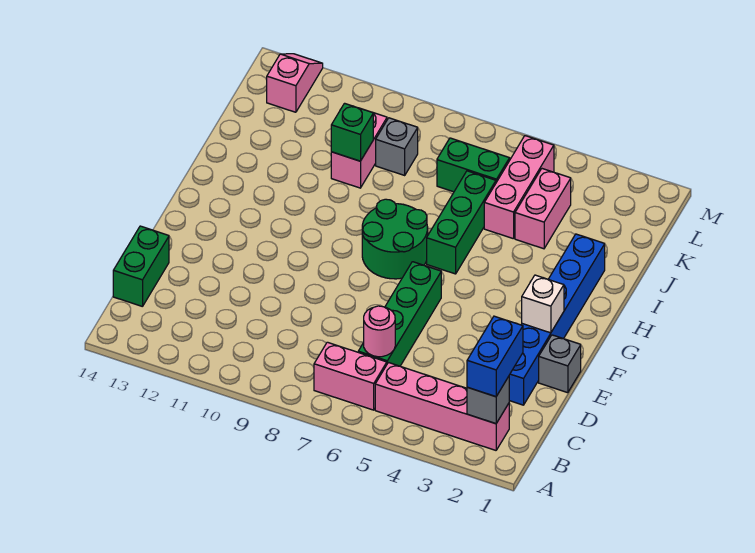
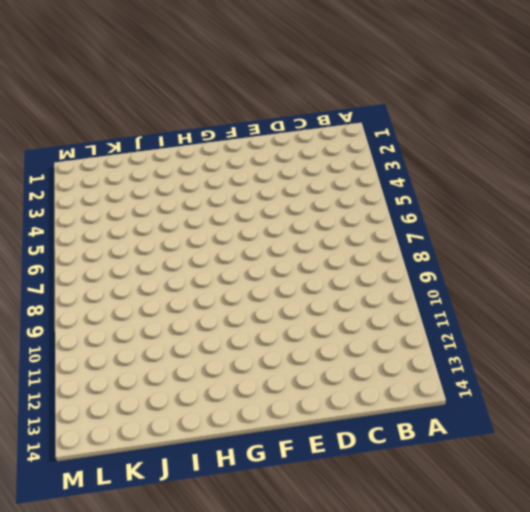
none -> pink 1x4 brick [375,363,509,450]
none -> pink 1x2 brick [314,342,387,410]
none -> green 1x4 brick [358,262,441,366]

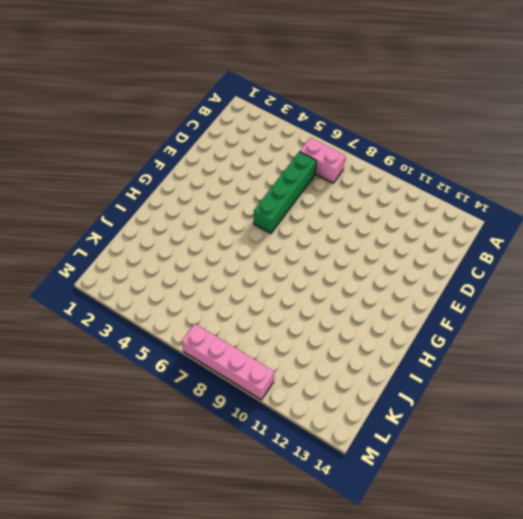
pink 1x4 brick [182,324,274,400] -> pink 1x4 brick moved to [375,363,509,450]
none -> green 1x2 brick [113,226,169,307]
none -> blue 1x6 brick [509,234,605,405]
none -> grey 1x1 brick [539,335,581,393]

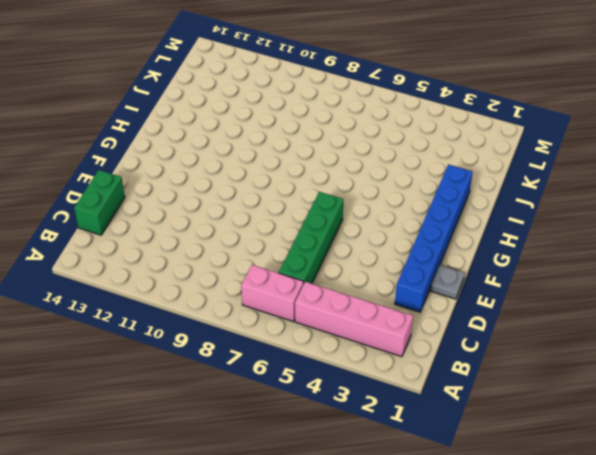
grey 1x1 plate [431,265,465,299] -> grey 1x1 brick [539,335,581,393]
none -> green 2x2 round brick [362,199,428,279]
none -> green 1x3 brick [427,171,496,274]
none -> pink 1x2 brick [515,169,571,249]

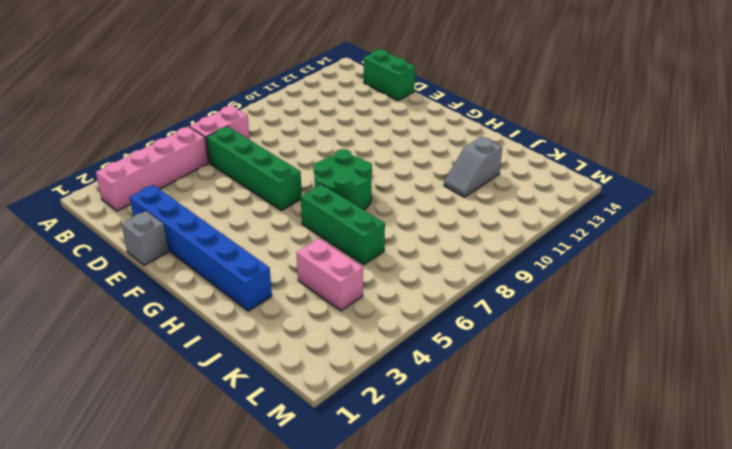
grey 1x2 slope [444,137,502,197] -> none
none -> pink 1x3 brick [484,136,554,239]
none -> pink 1x2 brick [331,113,387,188]
none -> green 1x2 brick [437,138,510,192]

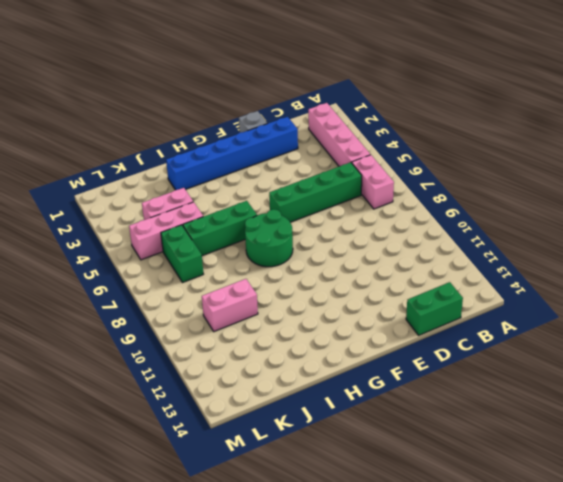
none -> grey 1x1 brick [376,118,418,175]
none -> pink 1x2 slope [267,54,323,112]
none -> grey 1x1 brick [467,376,509,424]

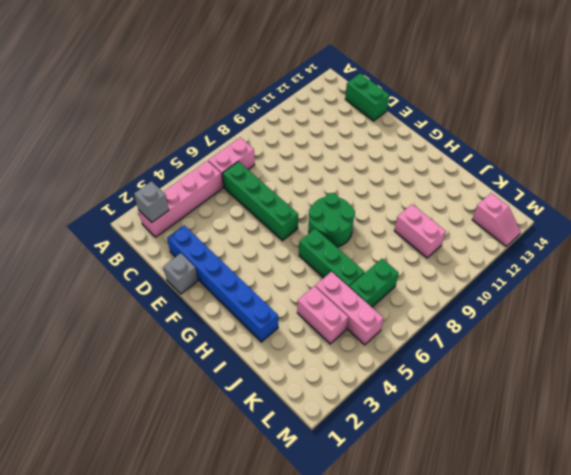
none -> grey 1x1 brick [376,118,418,175]
none -> pink 1x1 round brick [364,306,395,357]
none -> white 1x1 brick [522,275,564,333]

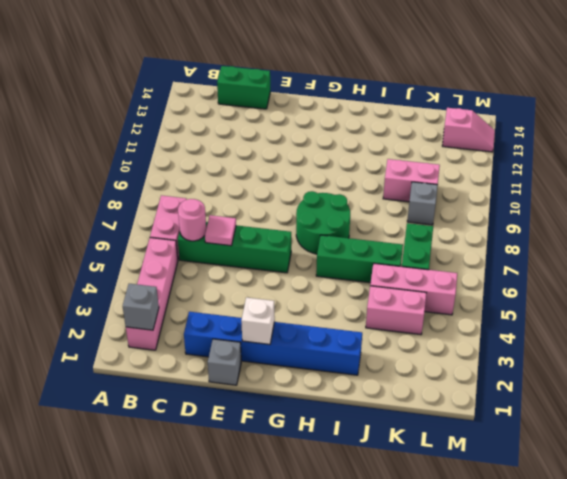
pink 1x1 tile [205,215,236,246] -> none
none -> green 1x1 brick [331,103,373,161]
none -> blue 1x2 brick [467,316,523,397]

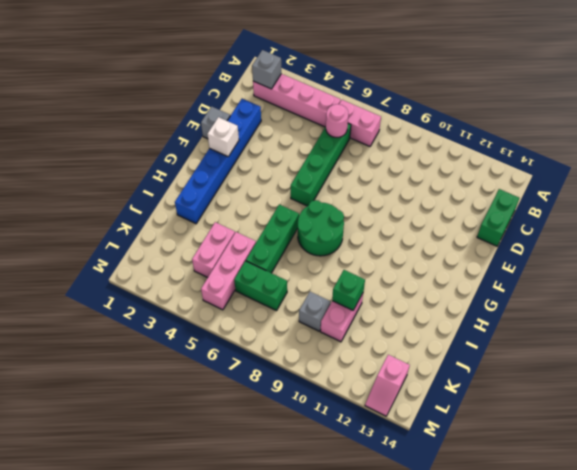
none -> blue 1x2 brick [467,316,523,397]

